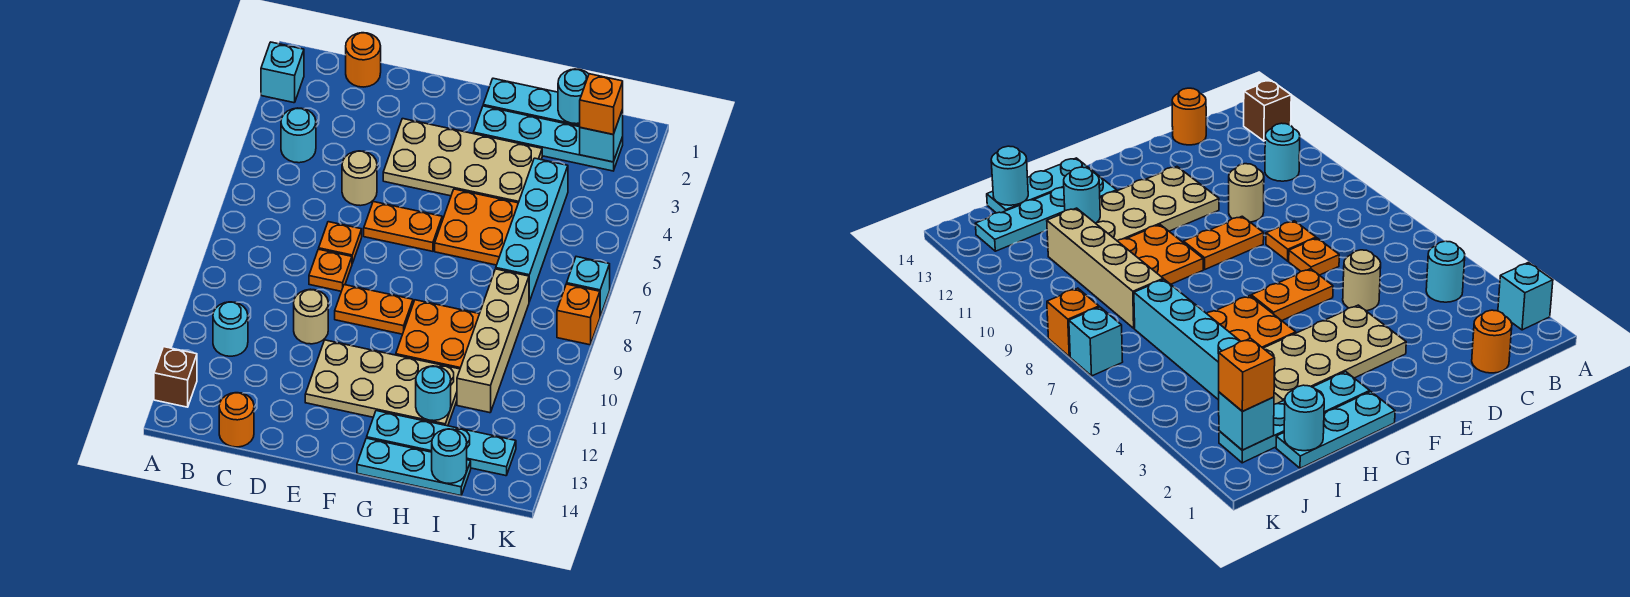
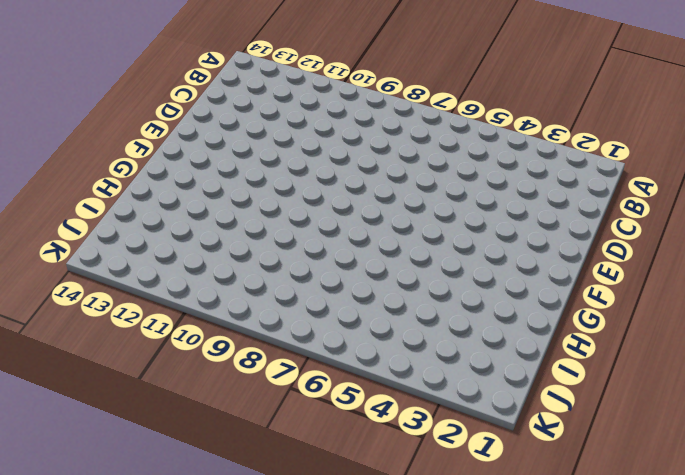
none -> cyan 1x1 brick [261,42,304,103]
none -> brown 1x1 brick [154,347,197,407]
none -> cyan 1x1 round brick [281,108,316,163]

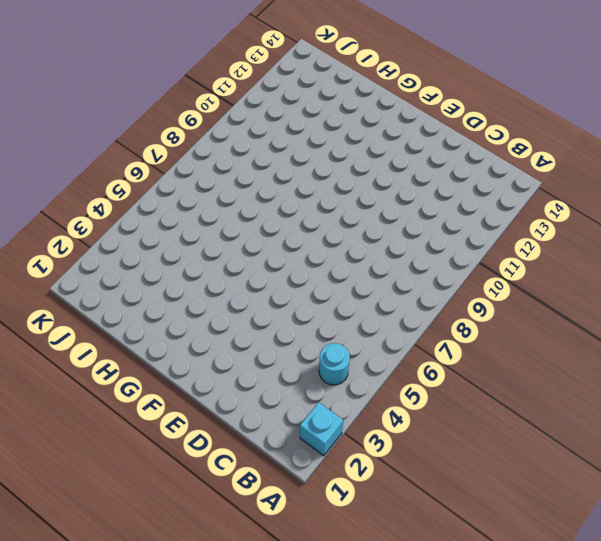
none -> brown 1x1 brick [154,347,197,407]
none -> cyan 1x1 round brick [213,302,248,356]
none -> orange 1x1 round brick [346,33,381,87]

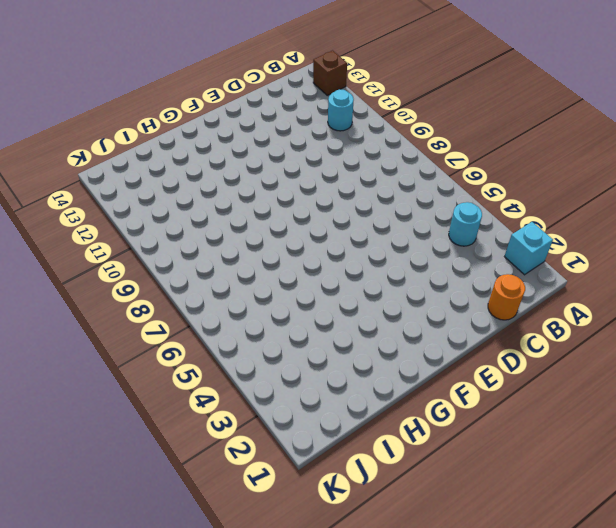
none -> orange 1x1 round brick [219,393,254,447]
none -> tan 1x1 round brick [342,151,377,206]
none -> orange 1x1 plate [319,222,362,263]

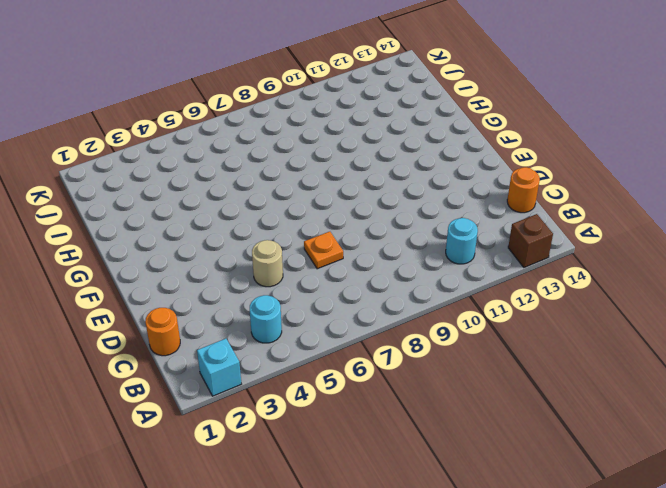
none -> orange 1x1 plate [309,249,352,291]
none -> tan 1x1 round brick [294,289,328,344]
none -> tan 2x4 plate [383,119,542,203]

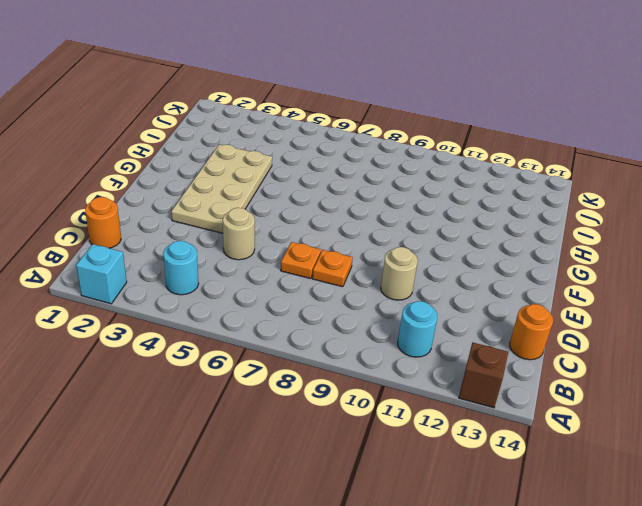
none -> orange 1x2 plate [364,202,442,251]
none -> orange 1x2 plate [335,285,413,334]
none -> tan 2x4 plate [305,340,460,426]

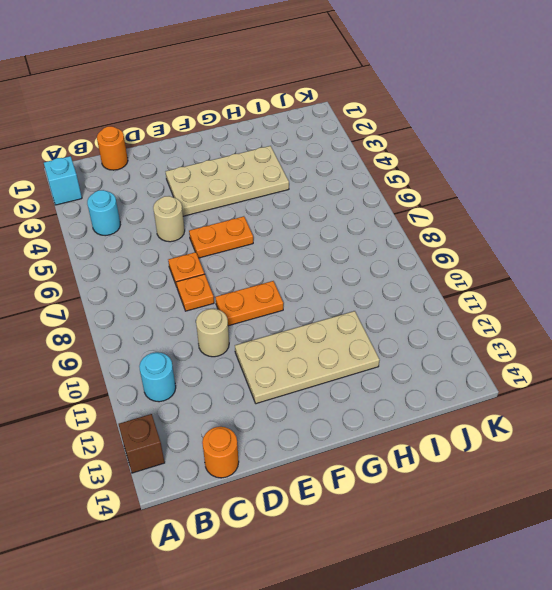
none -> cyan 1x3 plate [483,78,580,127]
none -> cyan 1x4 plate [474,106,623,171]
none -> orange 2x2 plate [435,189,518,265]

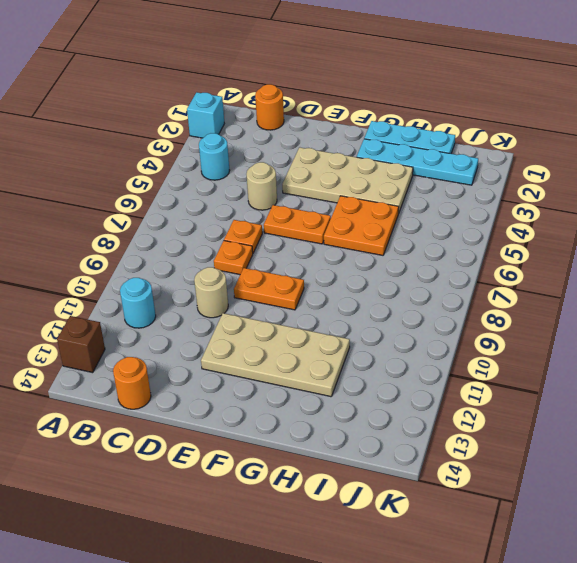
none -> orange 2x2 plate [396,300,479,369]
none -> cyan 1x4 plate [367,411,516,476]
none -> cyan 1x3 plate [357,438,471,496]

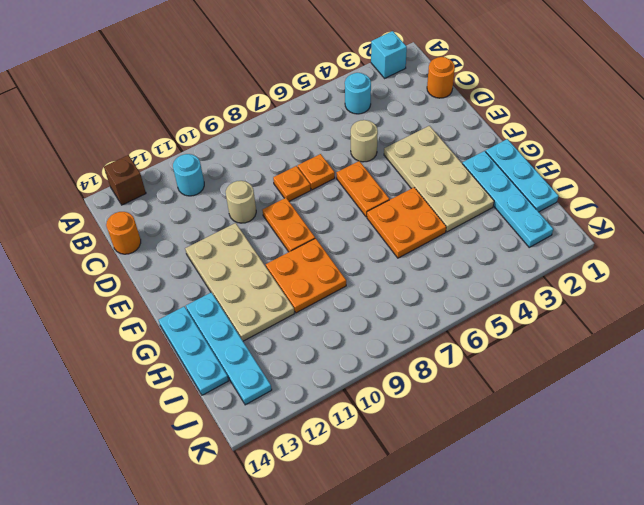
none -> cyan 1x4 brick [496,158,568,302]
none -> tan 1x4 brick [457,269,529,413]
none -> cyan 1x1 brick [567,257,610,316]

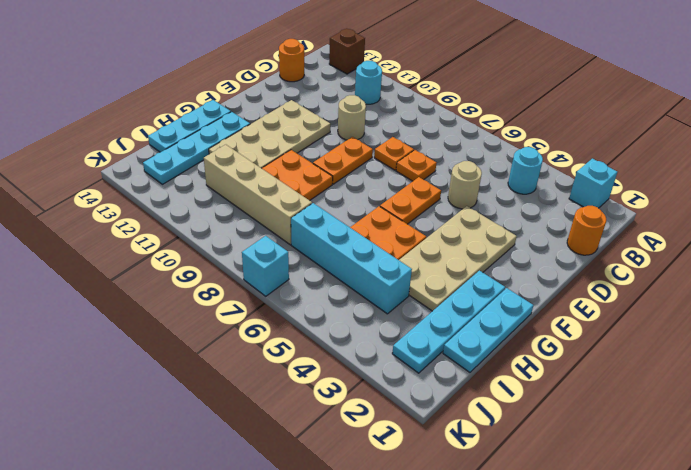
none -> orange 1x1 brick [557,284,600,345]
none -> cyan 1x1 round brick [416,366,451,421]
none -> cyan 1x1 round brick [558,69,589,124]

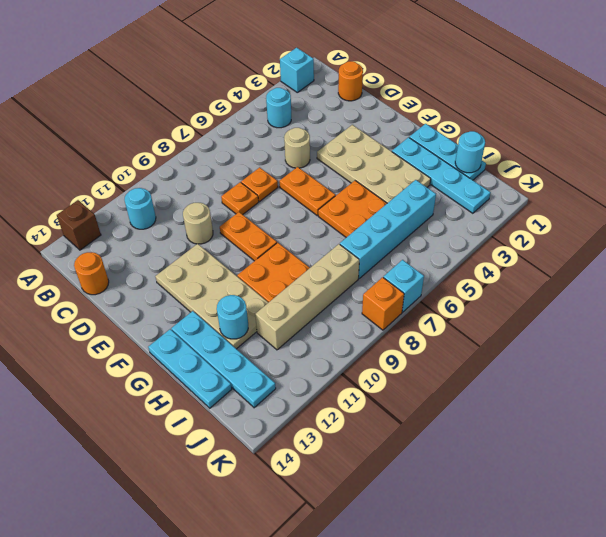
none -> cyan 1x1 round brick [432,429,467,483]
none -> cyan 1x1 brick [580,110,623,162]
none -> orange 1x1 brick [580,74,623,135]

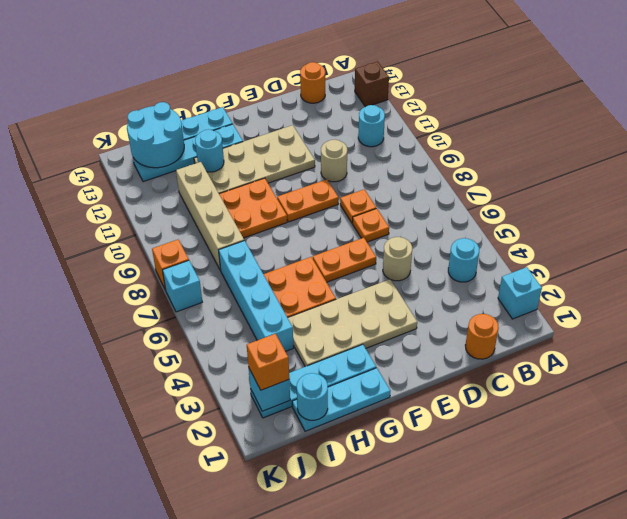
cyan 2x2 round brick [127,102,184,168] -> cyan 1x1 round brick [432,429,467,483]

